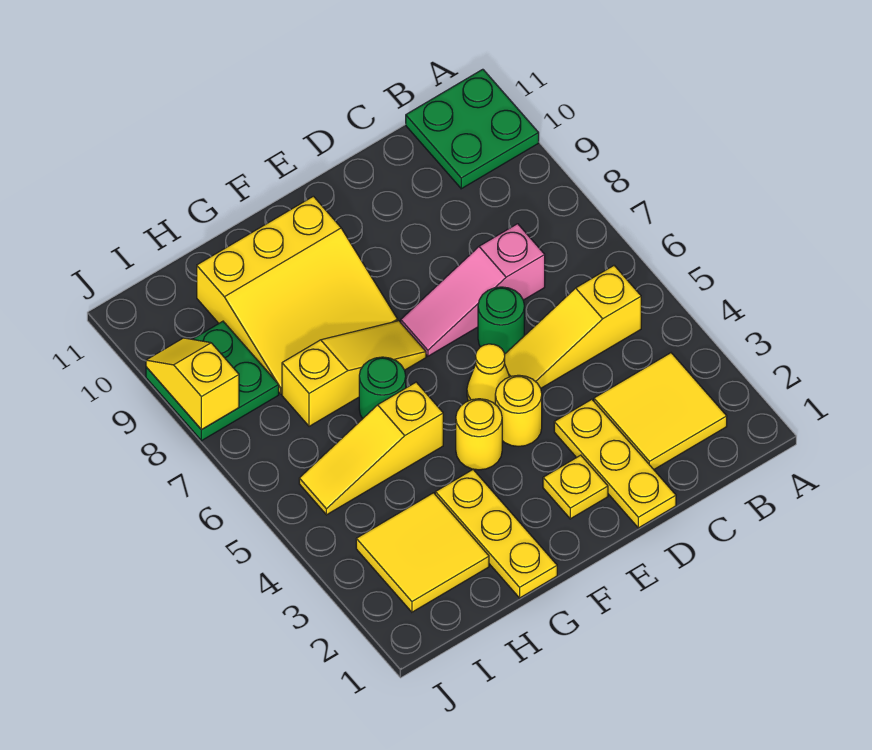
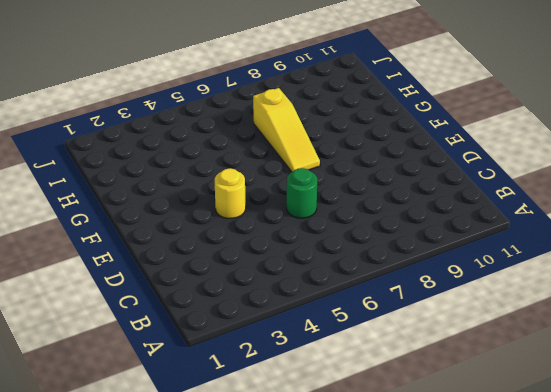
none -> green 2x2 plate [406,69,539,189]
none -> yellow 2x2 tile [594,353,727,469]
none -> yellow 1x3 slope [504,266,641,388]

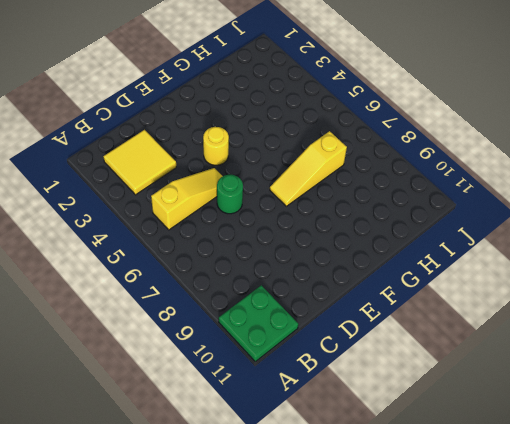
none -> pink 1x3 slope [401,224,545,356]
none -> yellow 1x3 plate [554,399,676,528]
none -> yellow 1x1 plate [543,455,608,519]

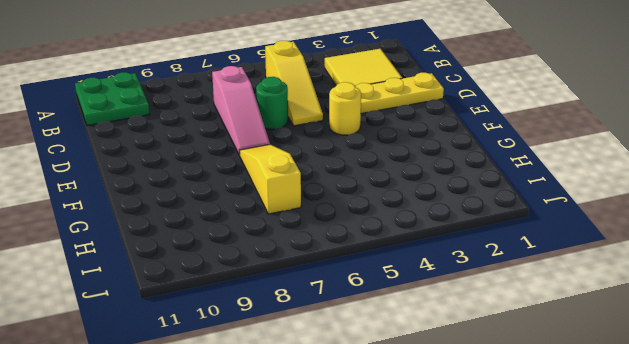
none -> yellow 1x1 plate [543,455,608,519]
none -> yellow 1x1 cone [467,344,510,404]
none -> yellow 1x1 round brick [456,399,502,470]

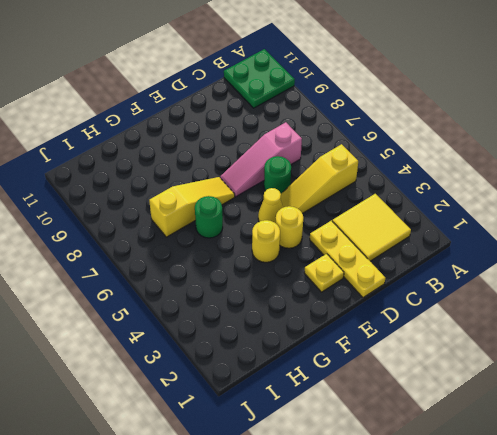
none -> yellow 3x3 slope [197,196,398,394]
none -> yellow 1x3 plate [435,470,557,598]
none -> yellow 1x3 slope [299,382,443,515]

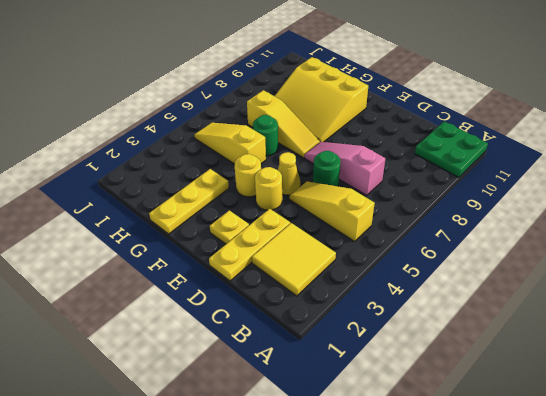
none -> yellow 2x2 tile [356,493,489,612]
none -> green 2x2 plate [146,321,279,441]
none -> yellow 1x2 slope [146,338,239,430]

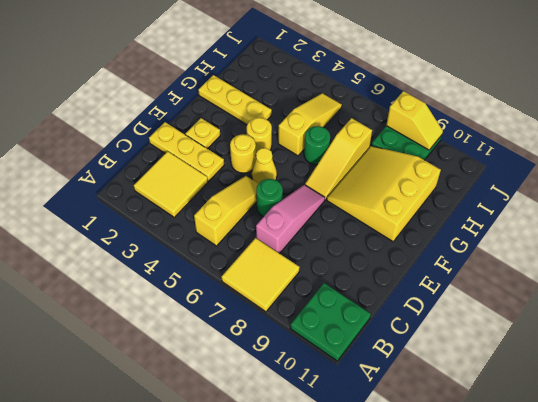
yellow 2x2 tile [222,238,300,312] -> yellow 2x2 tile moved to [356,493,489,612]

